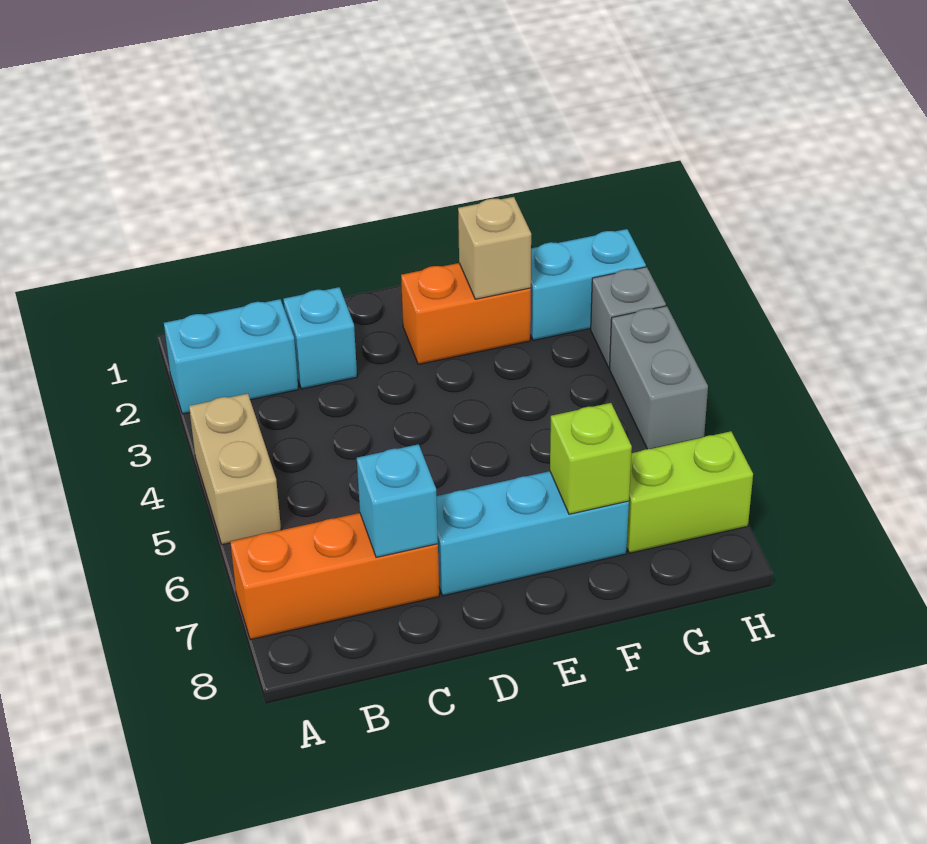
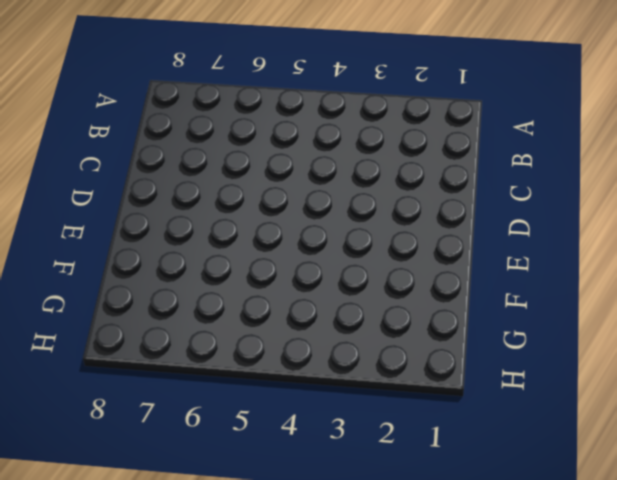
none -> cyan 1x2 brick [164,299,298,414]
none -> tan 1x2 brick [189,394,281,545]
none -> orange 1x3 brick [230,513,439,640]

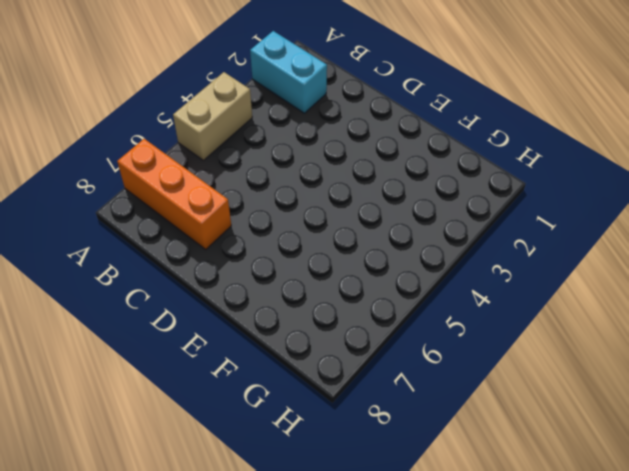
none -> cyan 1x1 brick [284,287,357,389]
none -> cyan 1x3 brick [437,471,629,596]
none -> orange 1x2 brick [401,263,531,364]

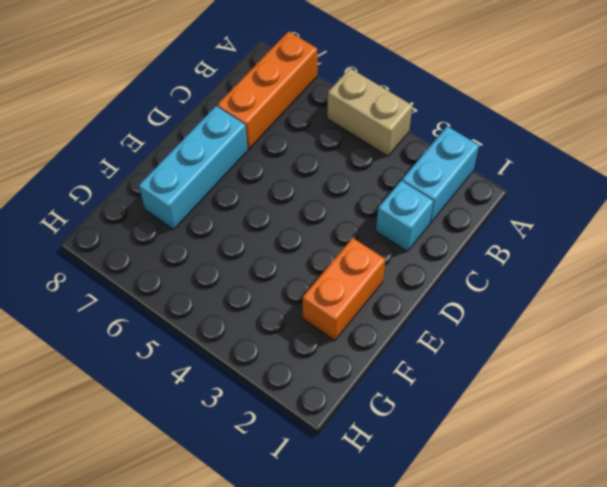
none -> cyan 1x2 brick [530,229,646,340]
none -> lime 1x2 brick [627,431,753,553]
none -> grey 1x1 brick [591,267,666,368]

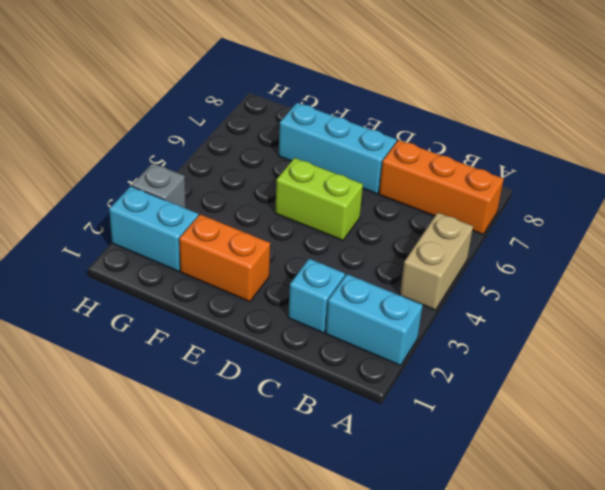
lime 1x2 brick [275,158,363,240] -> lime 1x2 brick moved to [627,431,753,553]
none -> grey 1x2 brick [610,306,708,449]
none -> cyan 1x1 brick [357,444,438,557]
none -> tan 1x1 brick [458,197,531,299]

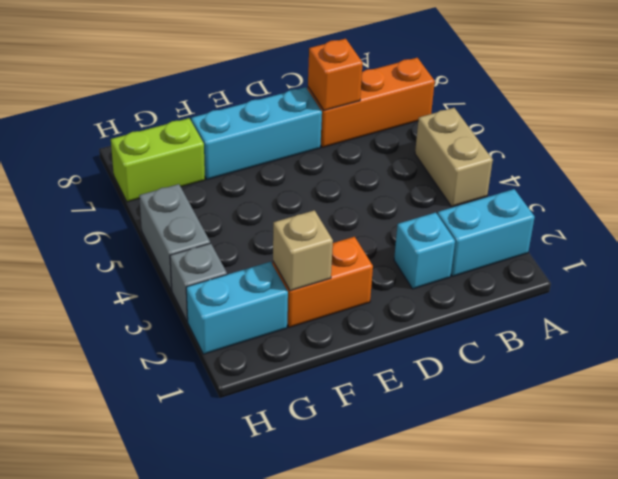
orange 1x1 brick [308,39,363,111] -> cyan 1x1 brick [357,444,438,557]
none -> lime 1x1 brick [550,403,632,514]

